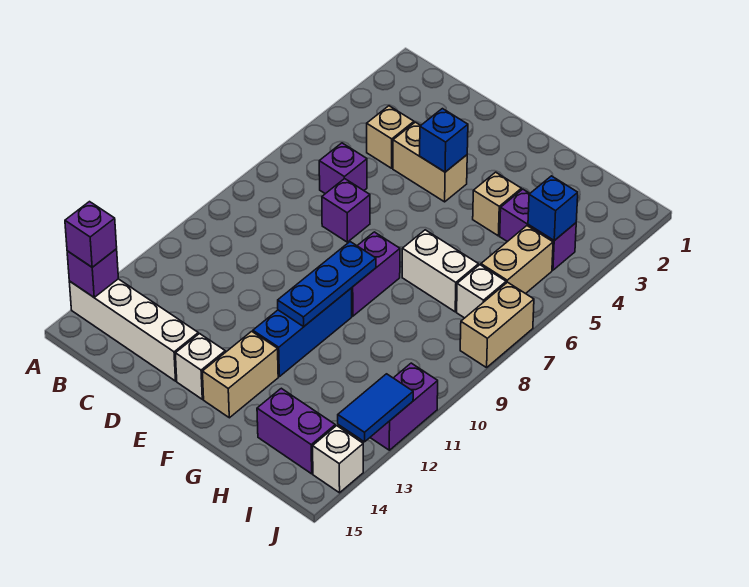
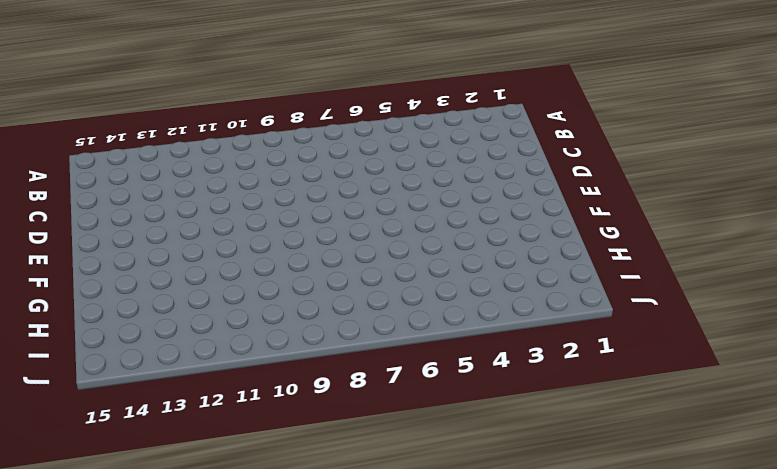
none -> white 1x4 brick [69,279,198,381]
none -> tan 1x1 brick [367,106,414,168]
none -> purple 1x1 brick [319,143,367,194]

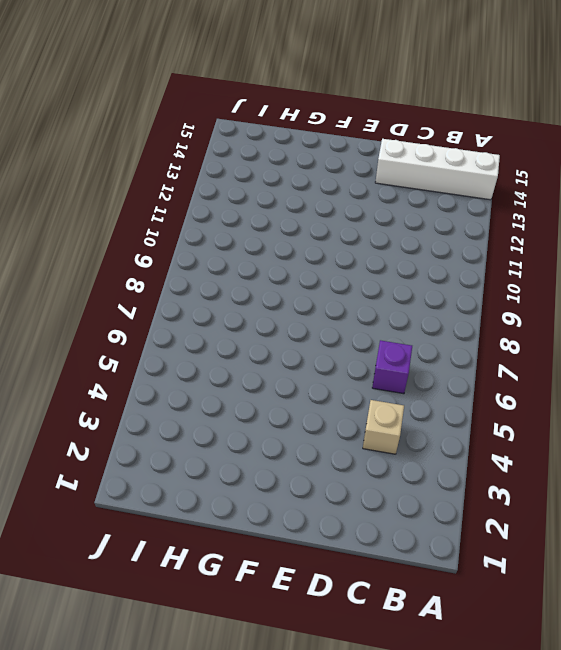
none -> tan 1x2 brick [393,122,467,202]
none -> purple 1x1 brick [322,179,370,242]
none -> white 1x1 brick [175,334,225,399]

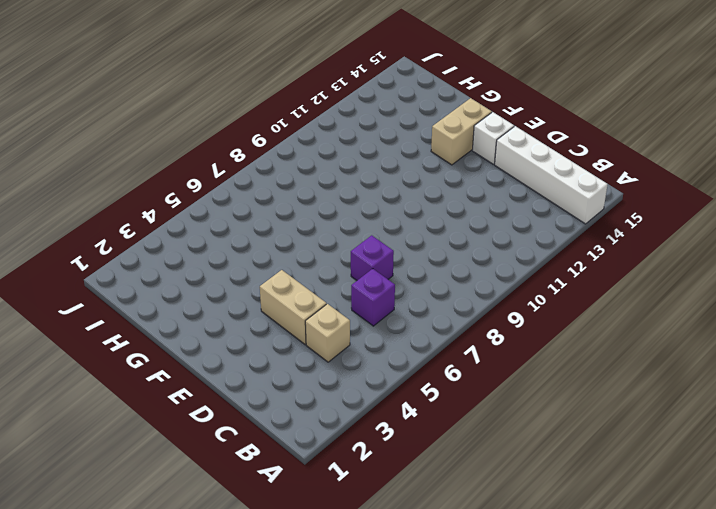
none -> purple 1x2 brick [352,232,400,316]
none -> blue 1x3 brick [253,288,352,377]
none -> tan 1x1 brick [473,172,521,236]

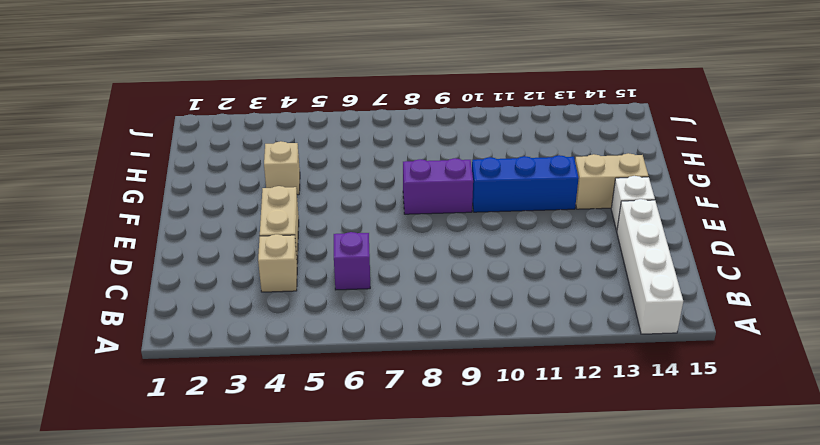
none -> purple 1x1 brick [322,179,370,242]
none -> white 1x2 brick [402,230,479,312]
none -> purple 1x2 brick [500,189,576,270]

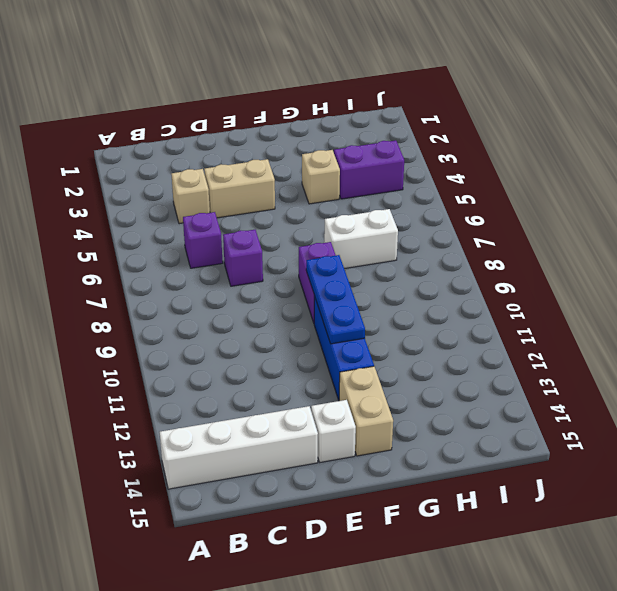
none -> purple 1x2 brick [257,388,335,474]
none -> tan 1x2 brick [481,226,553,294]
none -> white 1x1 brick [457,265,506,318]

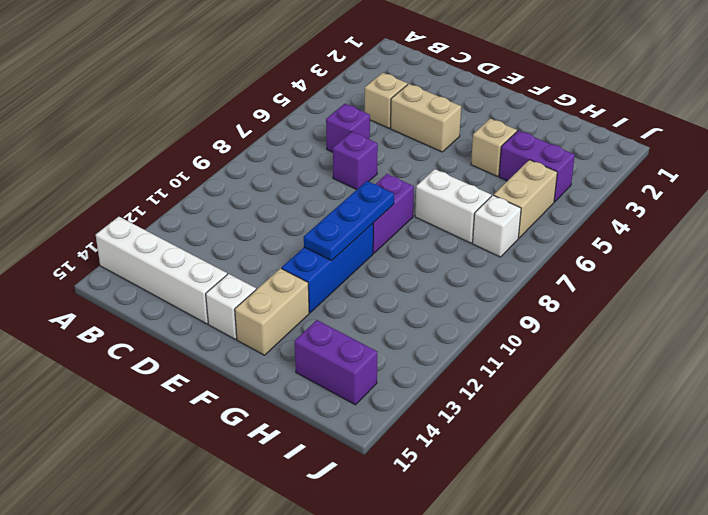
none -> tan 1x2 brick [460,282,534,368]
none -> purple 1x2 brick [370,363,438,450]
none -> white 1x1 brick [313,426,363,493]

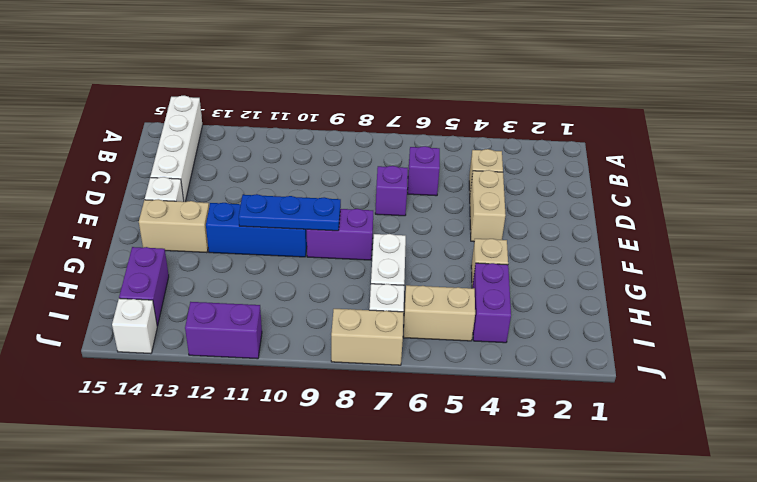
none -> purple 1x1 brick [67,249,118,297]
none -> blue 1x1 brick [420,109,468,172]
none -> blue 1x1 brick [528,176,578,241]

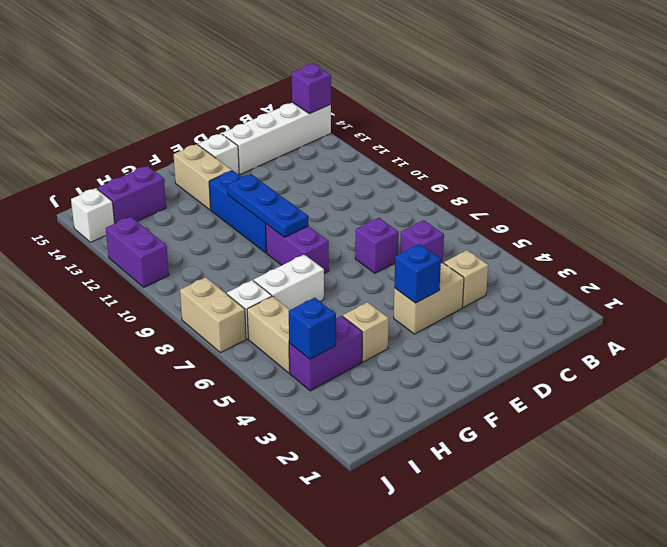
none -> blue 1x2 tile [338,374,413,442]
none -> purple 1x1 brick [65,202,117,267]

